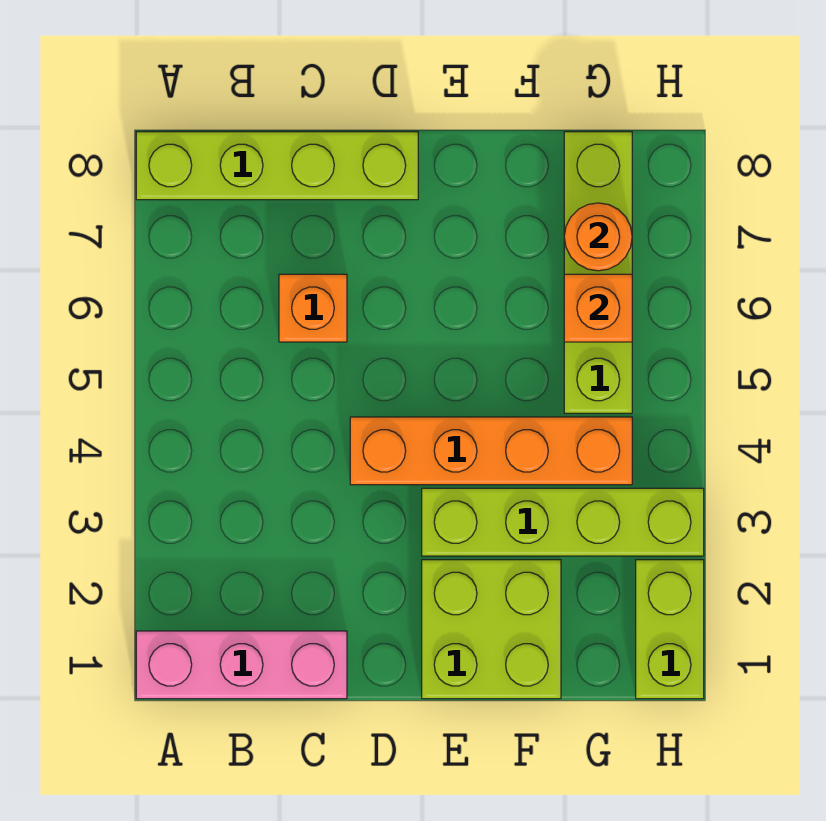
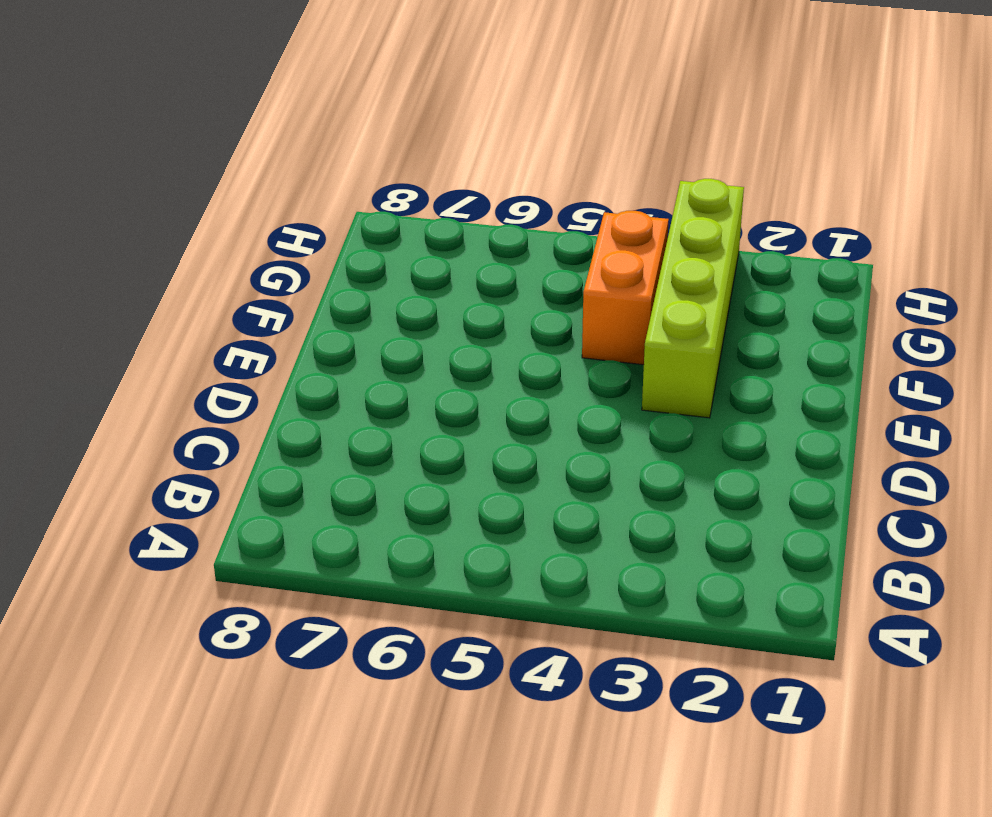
orange 1x2 brick [582,211,669,365] -> orange 1x4 brick [350,417,632,485]
none -> pink 1x3 brick [136,631,347,699]
none -> lime 1x4 brick [136,132,418,200]

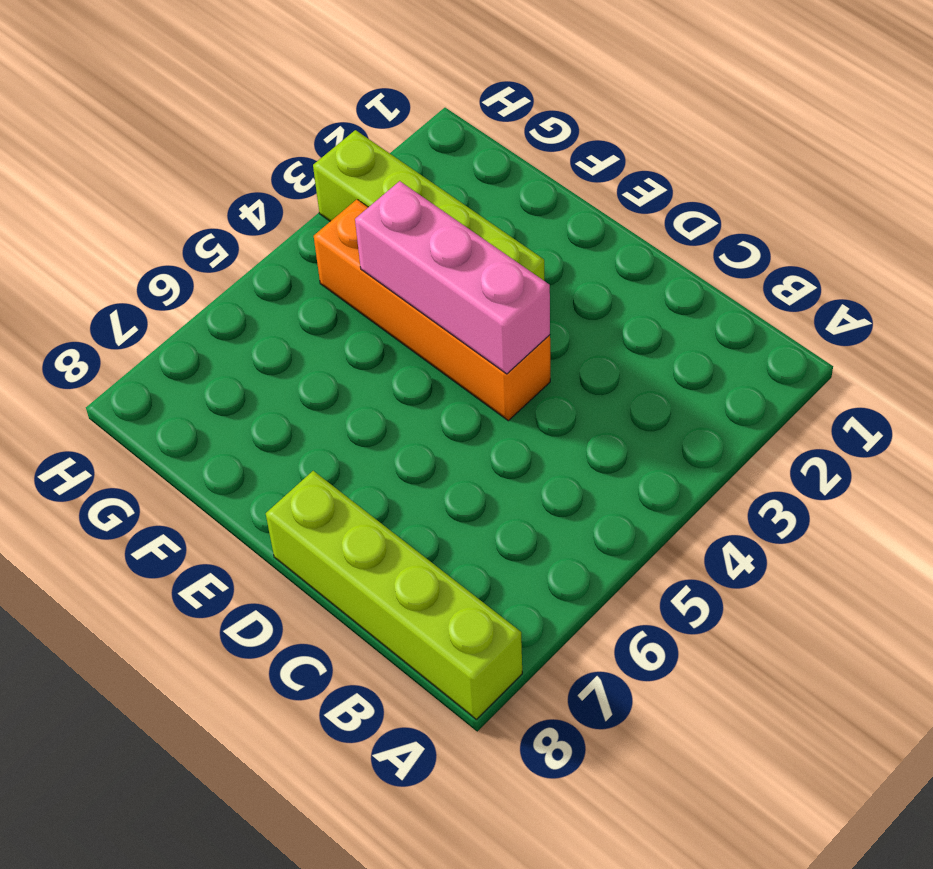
pink 1x3 brick [355,181,550,374] -> pink 1x3 brick moved to [136,631,347,699]
none -> orange 1x1 brick [279,274,347,342]
none -> lime 2x2 brick [422,560,561,699]

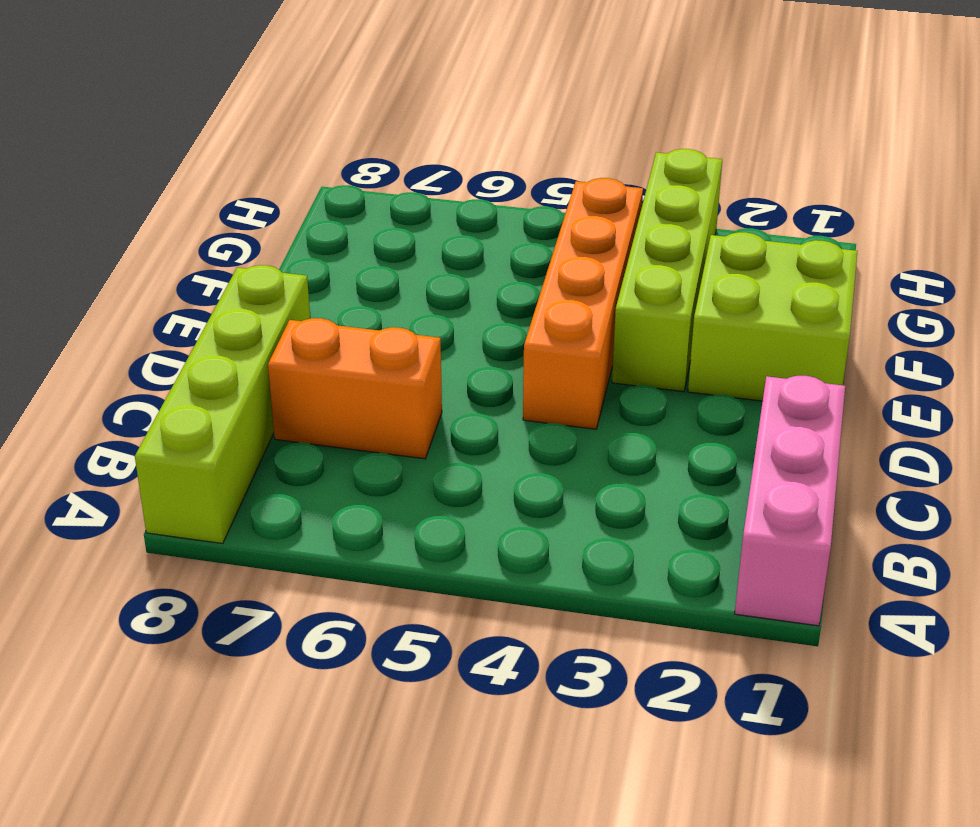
orange 1x2 brick [268,318,442,459] -> orange 1x1 brick [279,274,347,342]
none -> lime 1x4 brick [564,132,632,413]
none -> lime 1x2 brick [636,560,704,699]

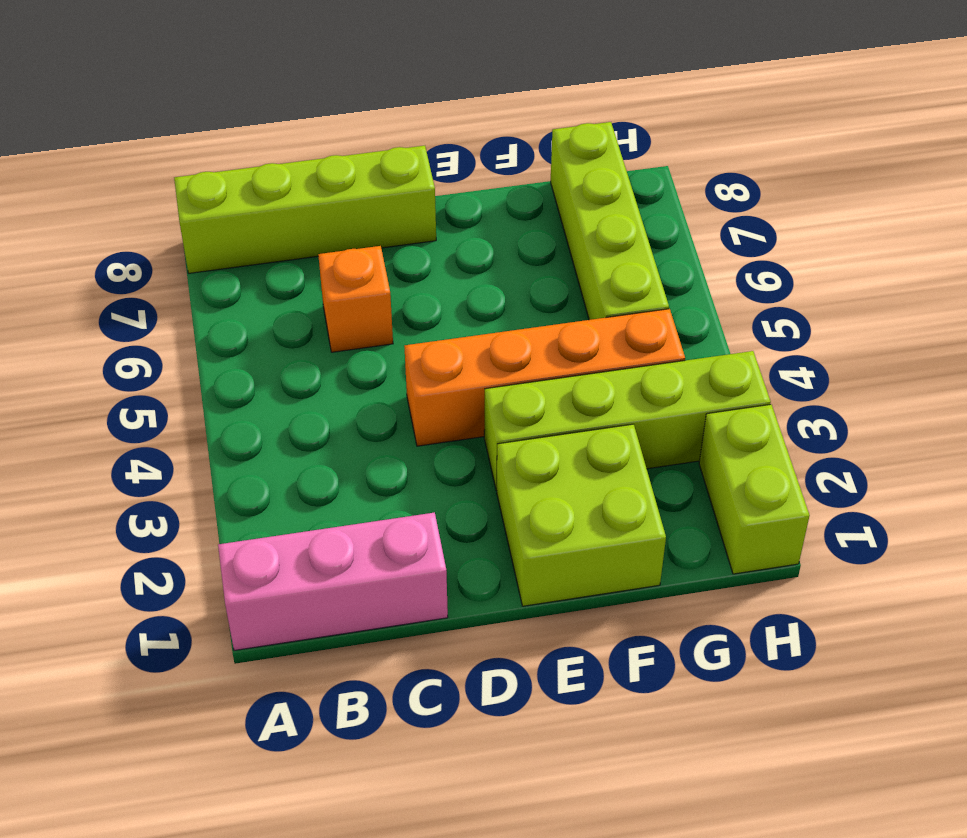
none -> orange 1x1 brick [564,274,632,342]
none -> orange 1x1 round brick [564,203,632,271]

